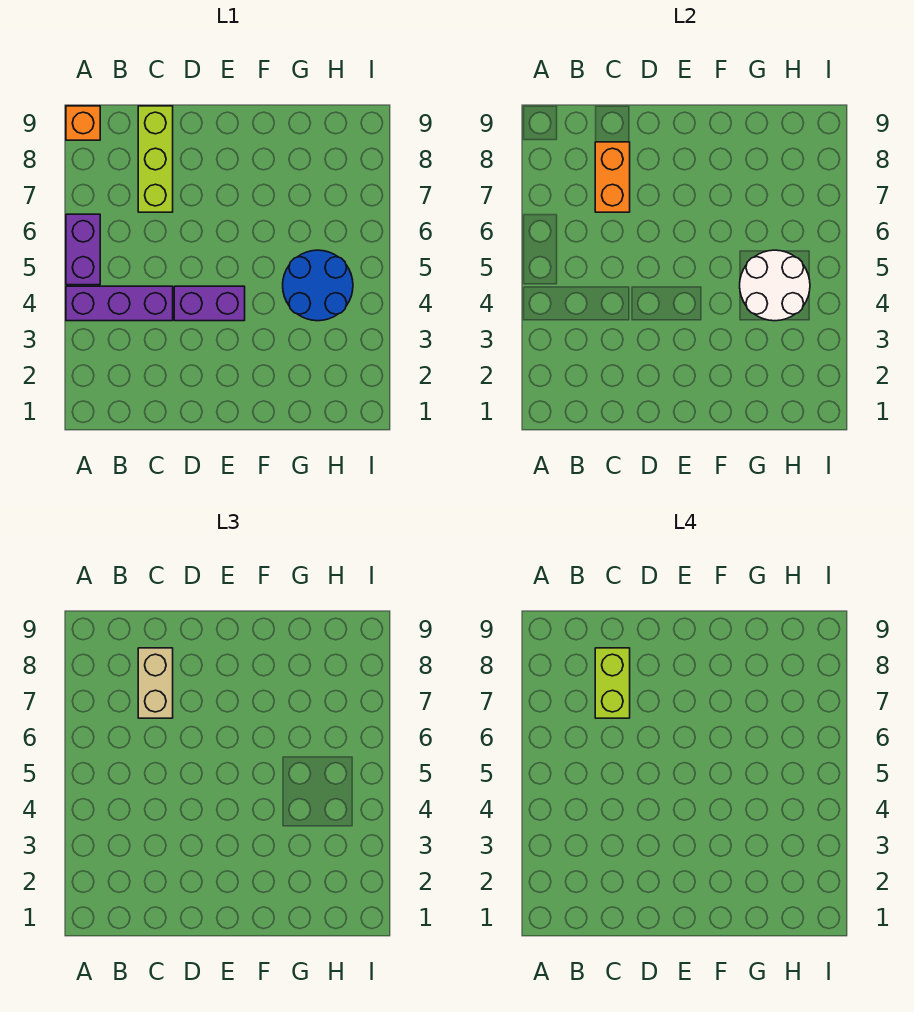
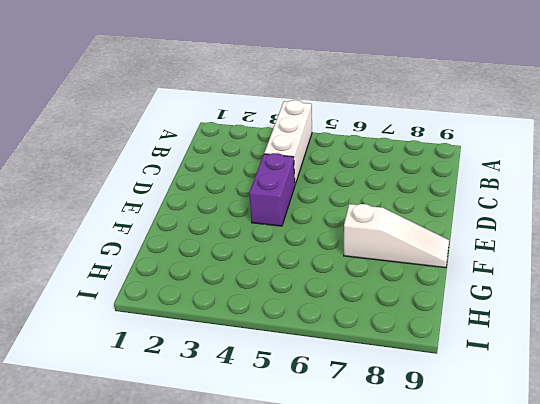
white 1x3 brick [264,100,312,184] -> purple 1x3 brick [66,286,173,321]
white 1x3 slope [344,204,449,268] -> none
none -> purple 1x2 brick [66,214,100,285]
none -> orange 1x1 brick [66,106,100,140]

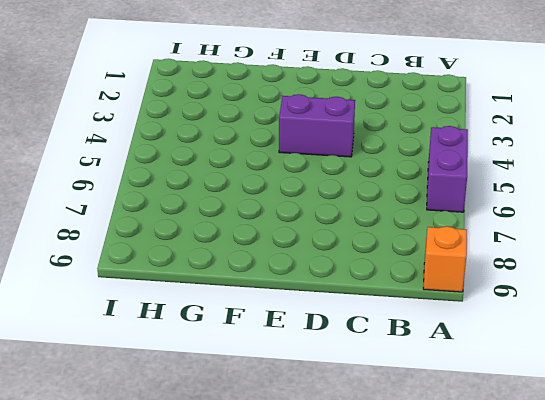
none -> purple 1x3 brick [66,286,173,321]
none -> lime 1x3 brick [138,106,173,212]

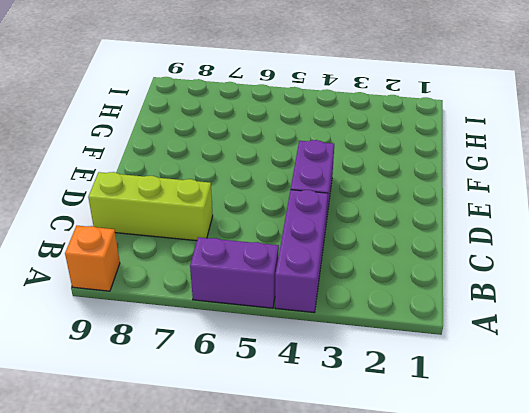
none -> blue 2x2 round brick [283,250,353,321]
none -> orange 1x2 brick [595,142,630,212]

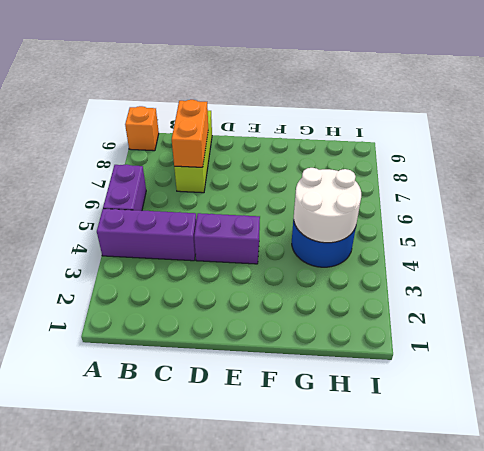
none -> tan 1x2 brick [138,648,173,718]
none -> lime 1x2 brick [595,648,630,718]

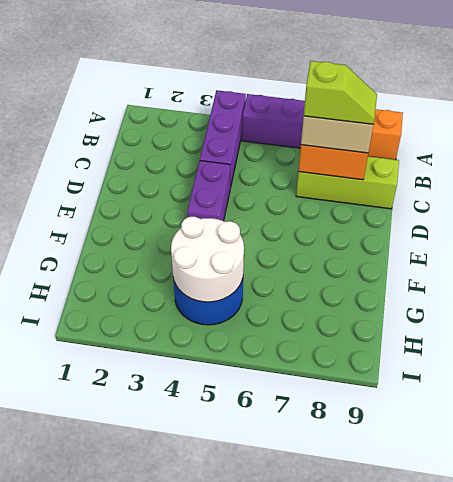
lime 1x2 slope [304,61,377,124] -> lime 1x2 brick [595,648,630,718]

